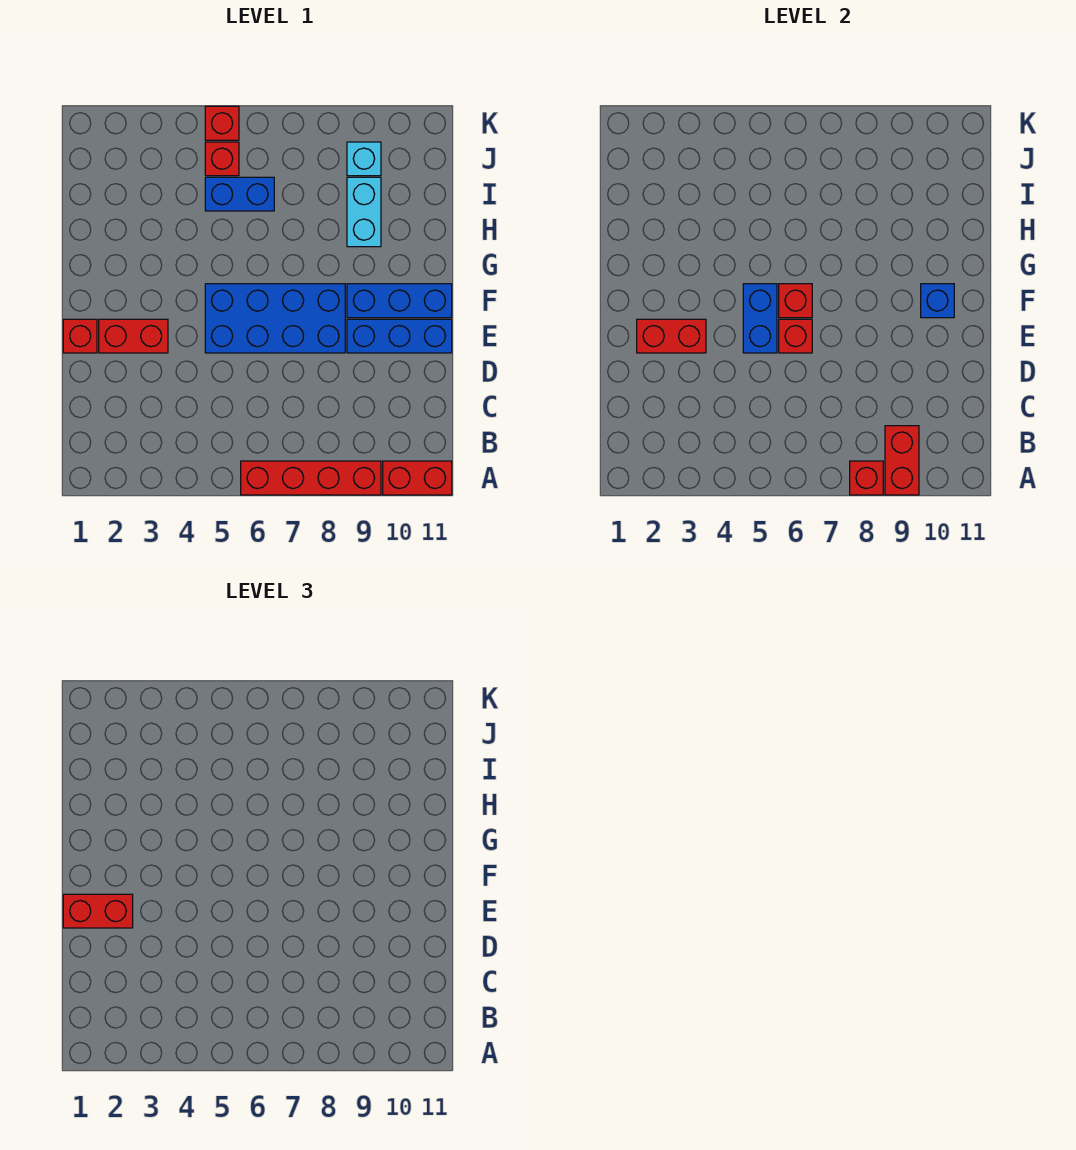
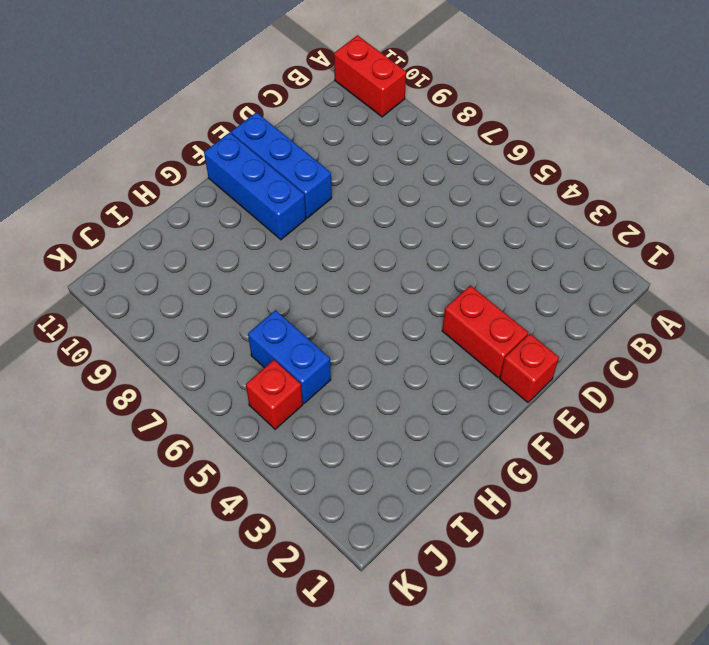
none -> red 1x4 brick [241,461,381,495]
none -> blue 2x4 brick [205,284,345,353]
none -> cyan 1x2 brick [347,177,381,247]

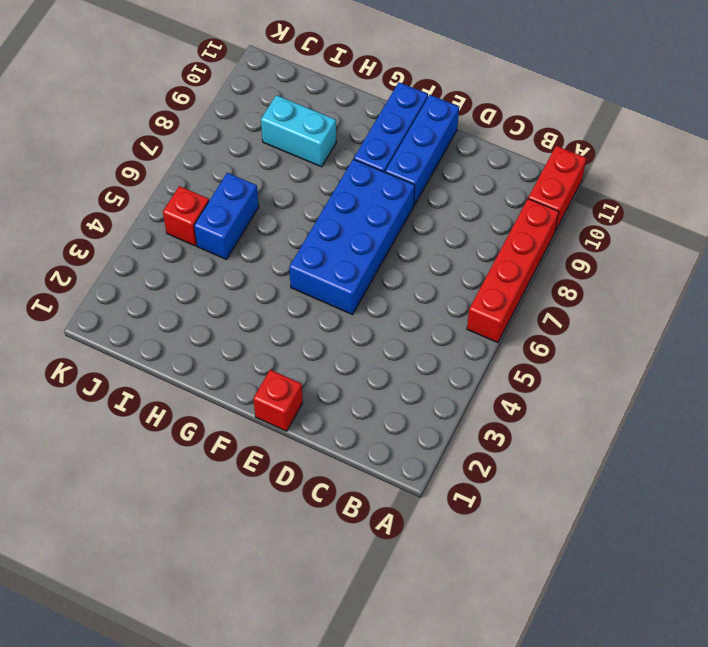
none -> red 1x2 brick [99,319,168,353]
none -> cyan 1x1 brick [347,142,381,176]
none -> red 1x1 brick [205,106,239,140]

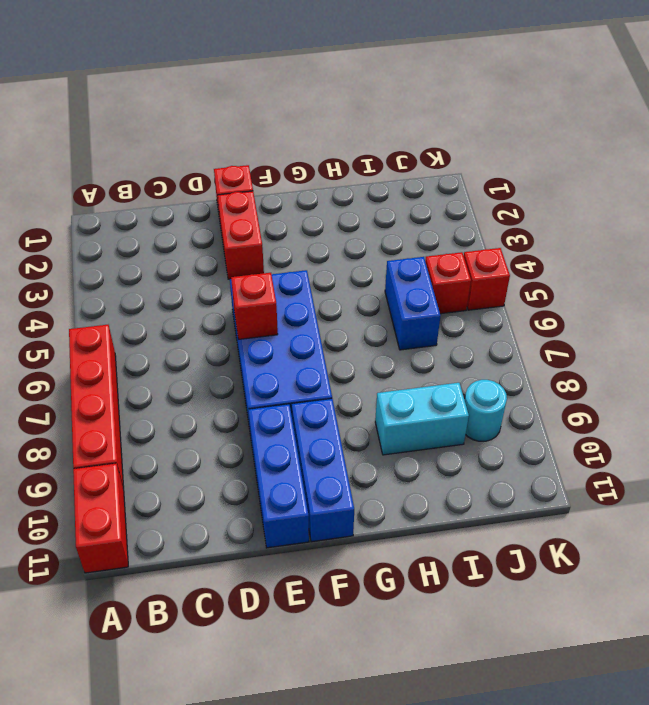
cyan 1x1 round brick [465,380,507,441] -> cyan 1x1 brick [347,142,381,176]
none -> red 1x1 brick [850,461,883,495]
none -> red 1x2 brick [885,426,919,495]
none -> red 1x2 brick [637,319,706,353]

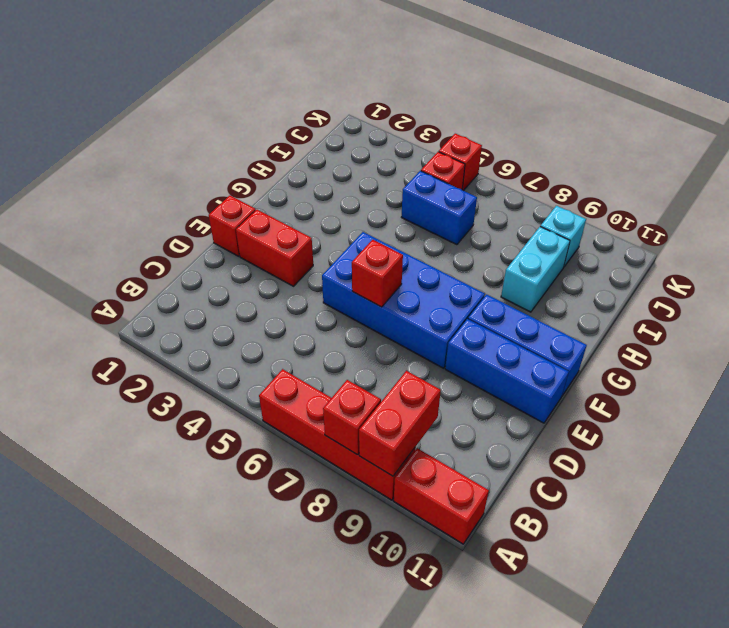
none -> red 1x2 brick [637,319,706,353]
none -> blue 1x2 brick [743,284,777,353]
none -> red 1x1 brick [779,284,812,318]

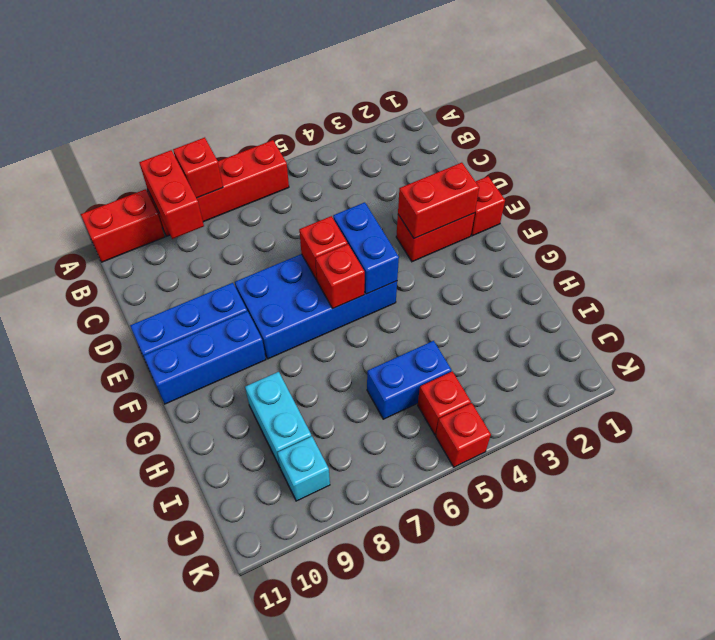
none -> blue 1x1 brick [921,284,954,318]
none -> red 1x2 brick [63,894,133,928]

